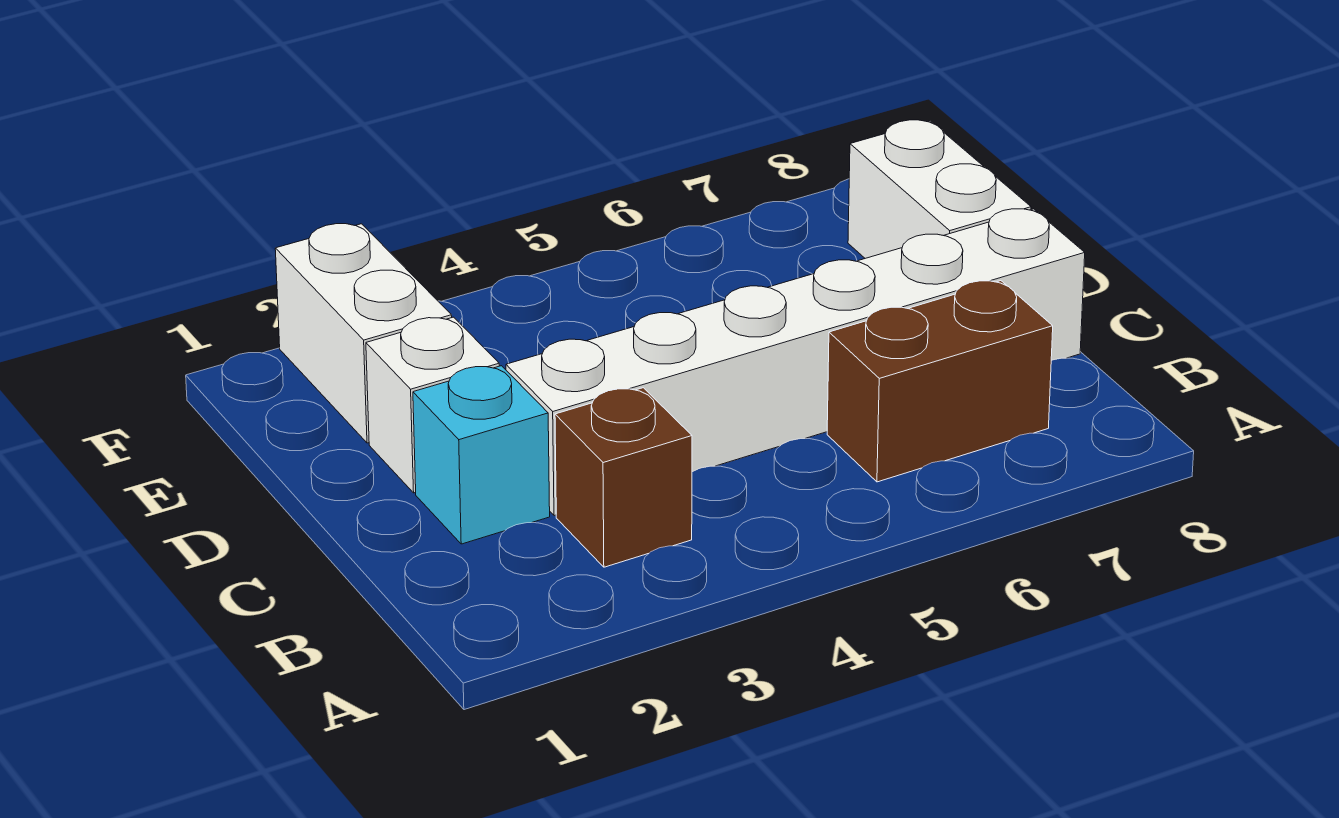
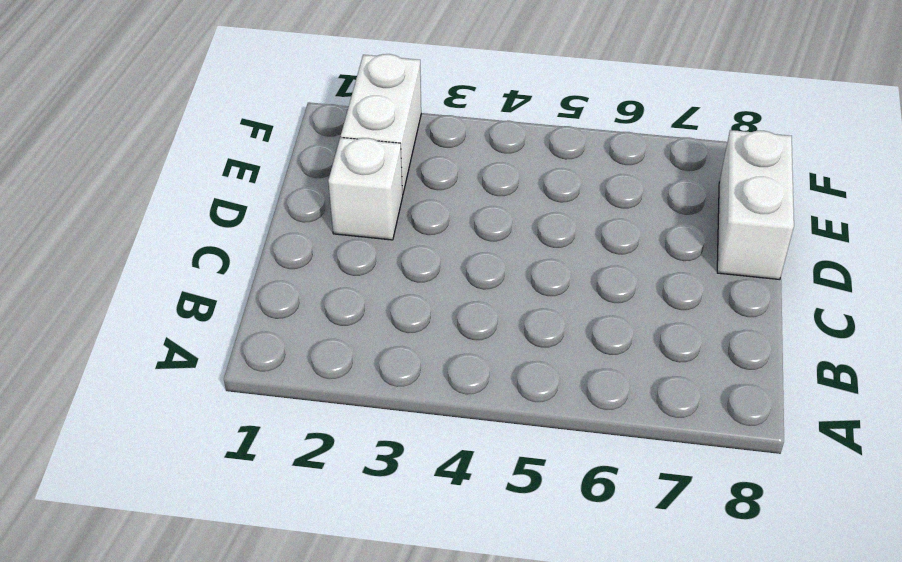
none -> brown 1x1 brick [555,388,692,567]
none -> brown 1x2 brick [827,281,1053,482]

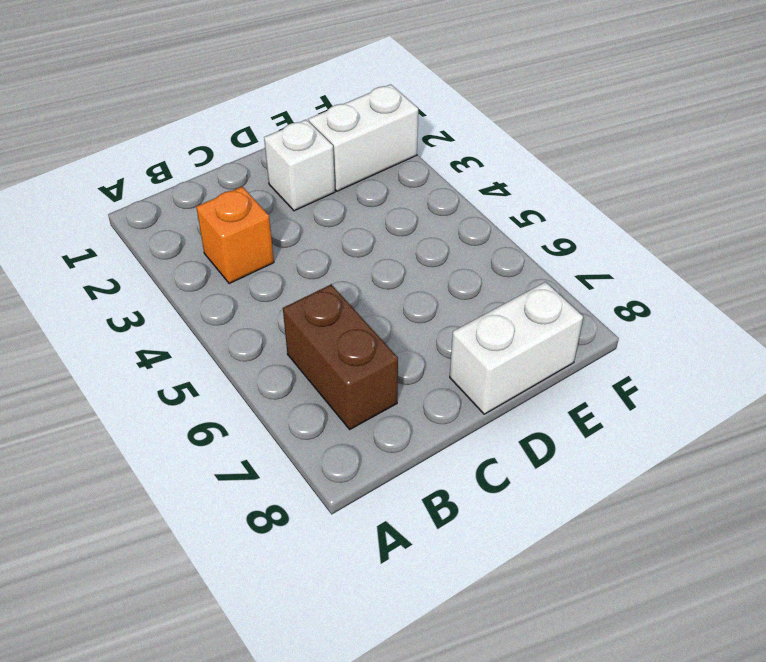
orange 1x1 brick [196,187,274,284] -> brown 1x1 brick [555,388,692,567]
none -> cyan 1x1 brick [413,366,550,544]
none -> white 1x6 brick [506,209,1085,516]

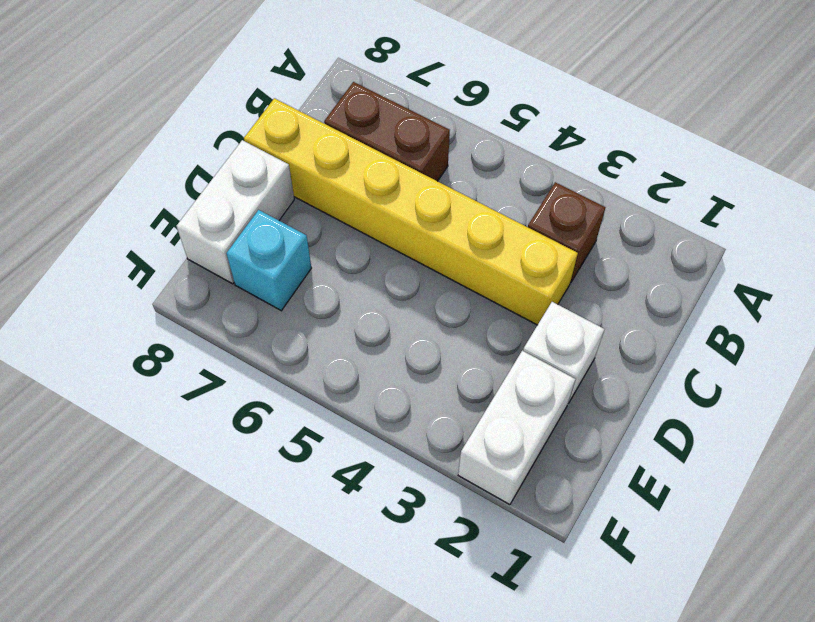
yellow 1x6 brick [244,98,578,325] -> white 1x6 brick [506,209,1085,516]
cyan 1x1 brick [227,210,311,311] -> cyan 1x1 brick moved to [413,366,550,544]

